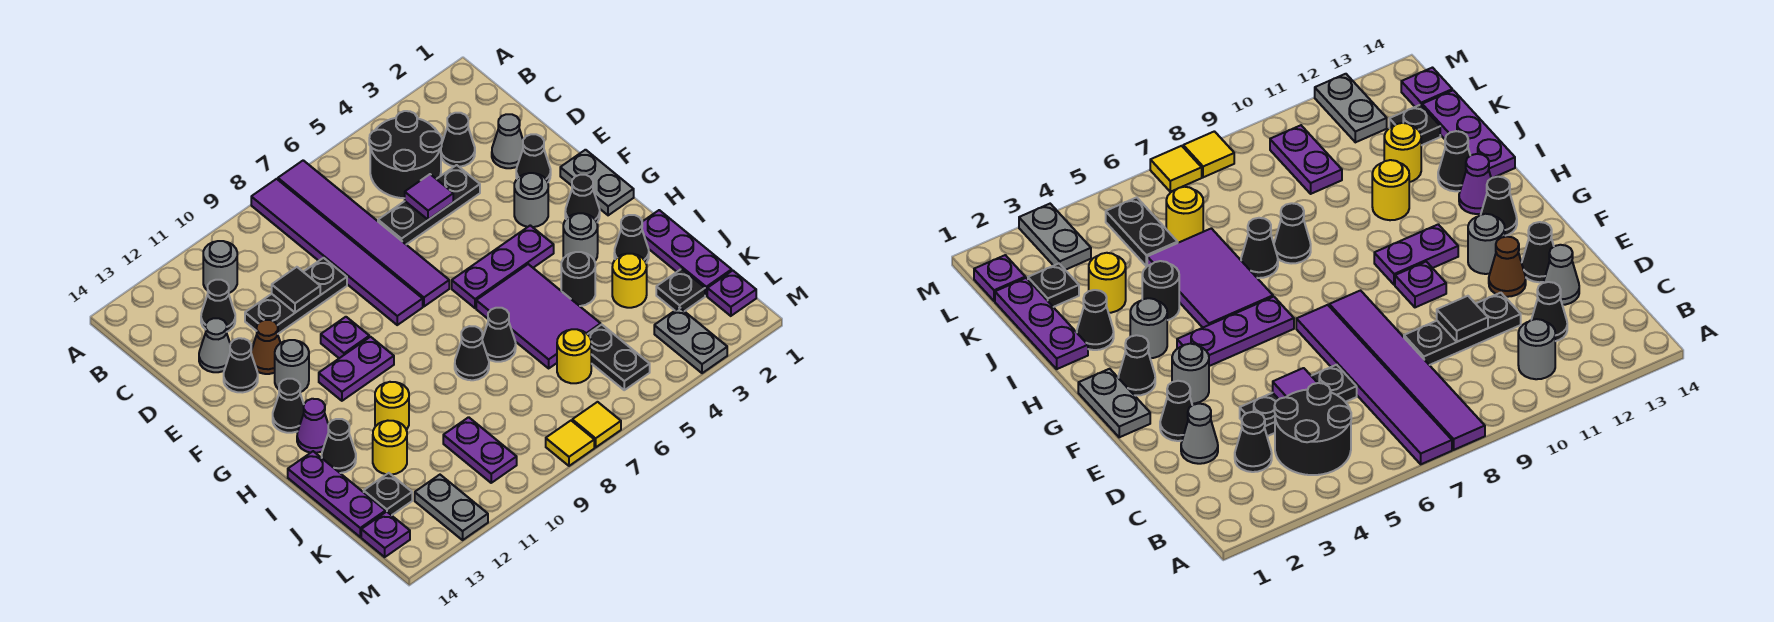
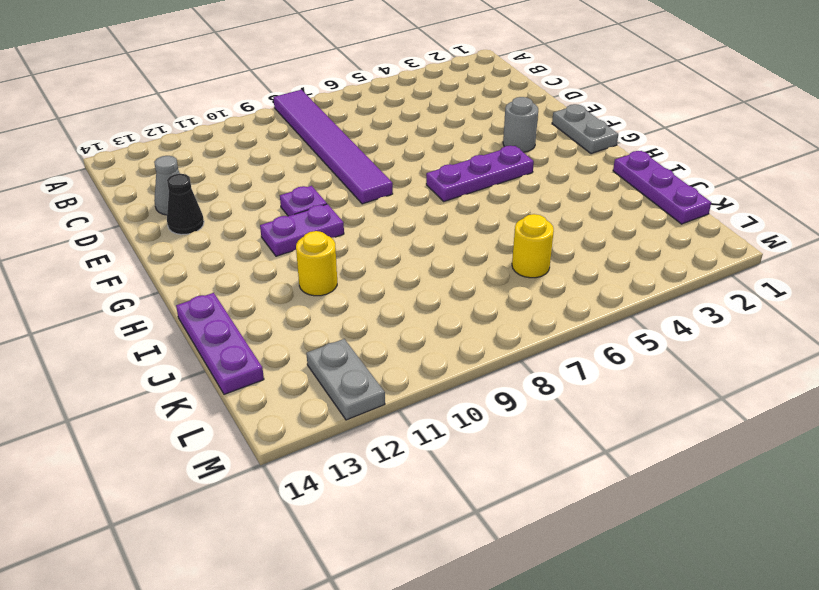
none -> purple 1x6 tile [278,160,449,306]
none -> black 2x2 round brick [369,111,442,198]
none -> grey 1x1 round brick [203,241,237,293]
none -> black 1x1 cone [441,113,475,167]

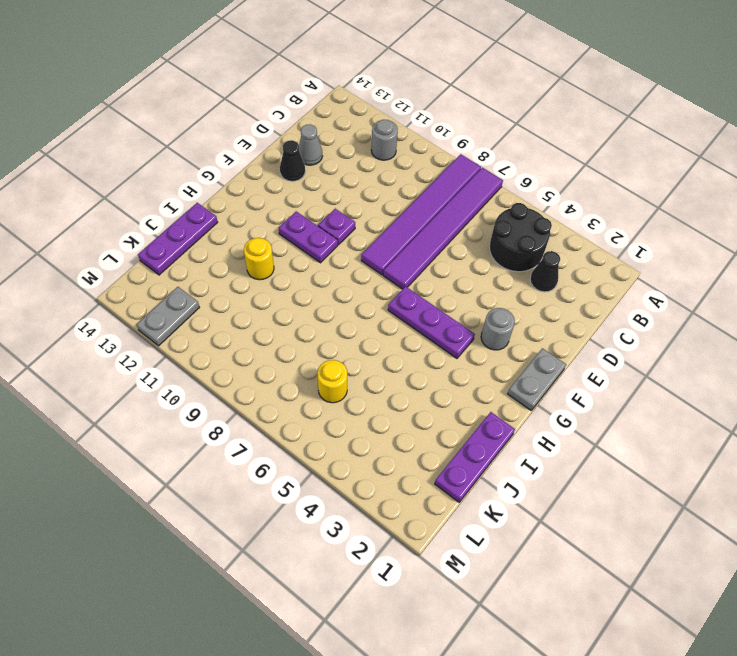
none -> black 1x1 cone [201,280,235,332]
none -> grey 1x1 cone [492,114,523,168]
none -> black 1x3 plate [378,165,480,244]
none -> black 1x3 plate [245,258,347,334]

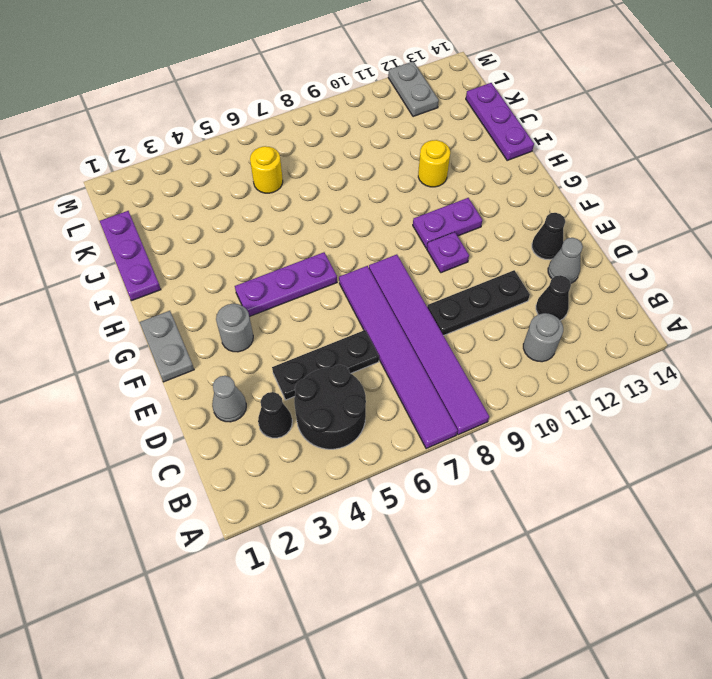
none -> black 1x1 cone [516,134,551,182]
none -> brown 1x1 cone [251,320,280,374]
none -> grey 1x1 round brick [275,340,309,392]
none -> black 1x1 cone [565,175,600,222]

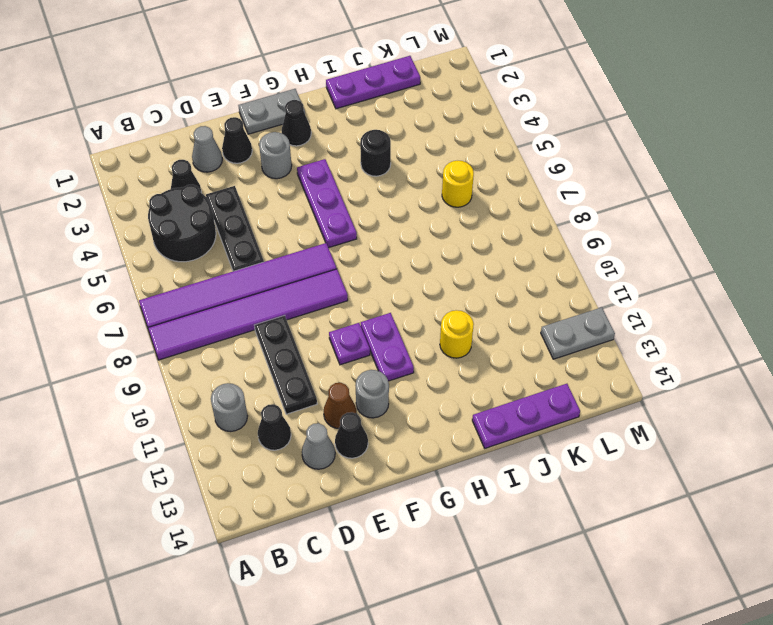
none -> black 1x1 cone [273,379,304,433]
none -> grey 1x1 round brick [563,213,598,261]
none -> purple 2x3 tile [476,264,601,368]
none -> purple 1x1 cone [297,399,328,453]

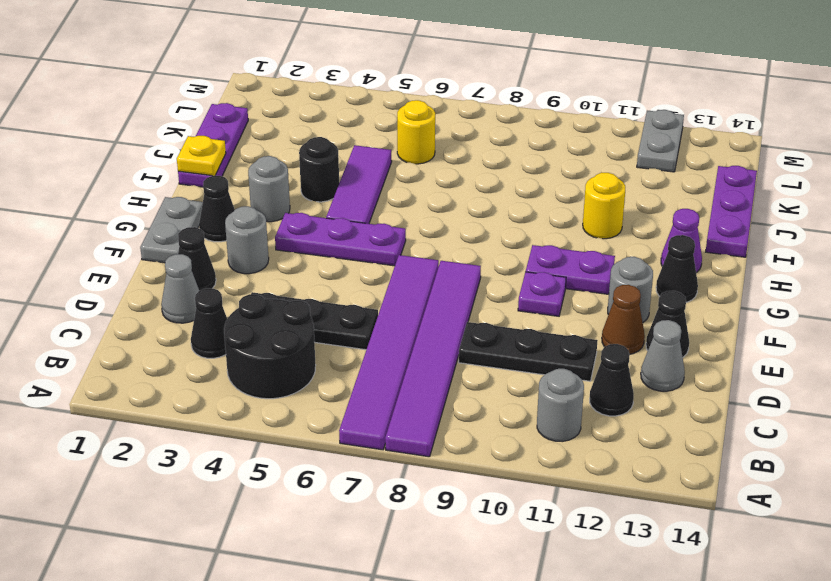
purple 1x3 tile [326,145,392,224] -> purple 2x3 tile [476,264,601,368]
yellow 1x1 plate [177,136,226,176] -> none
none -> black 1x1 cone [614,215,649,263]
none -> black 1x1 cone [482,308,516,362]
none -> black 1x1 cone [455,326,489,380]
none -> black 1x1 cone [322,419,356,473]

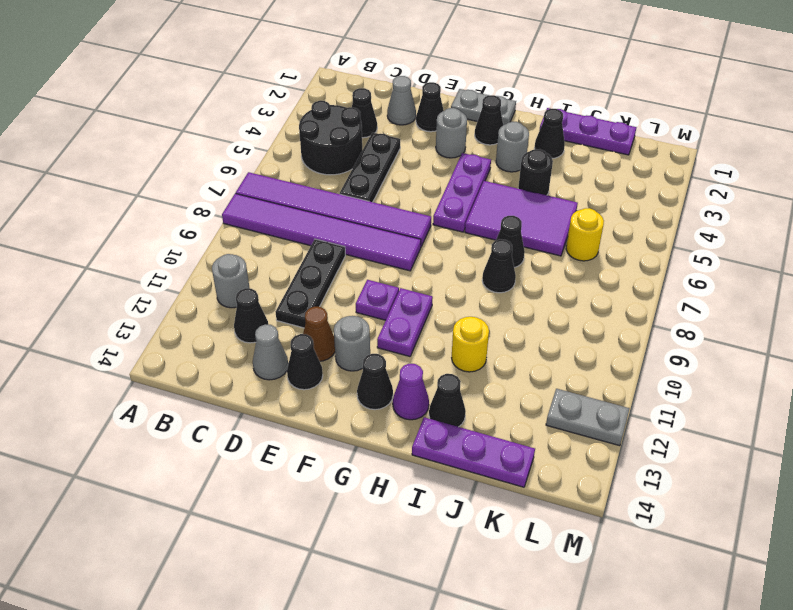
none -> yellow 1x1 round brick [612,254,647,308]
none -> yellow 1x1 round brick [373,421,407,475]
none -> black 1x1 plate [656,269,705,311]
none -> black 1x2 plate [588,325,650,390]

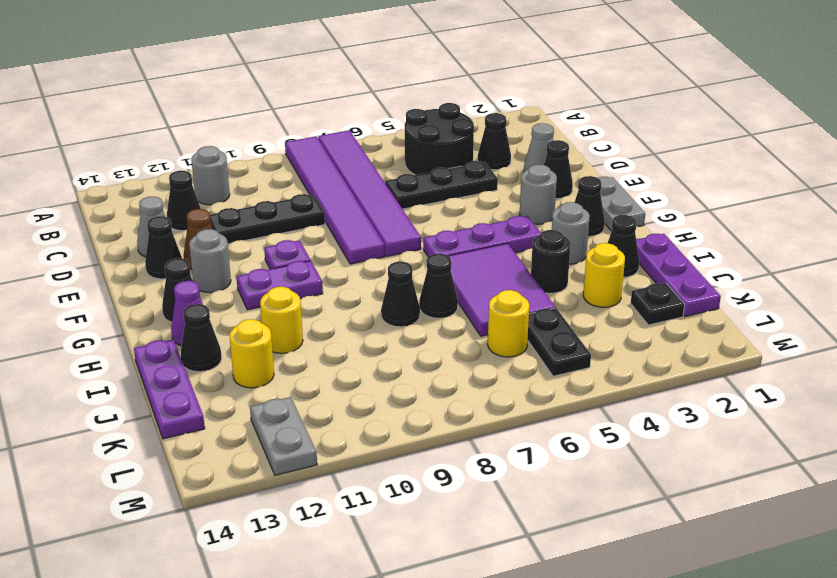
none -> purple 1x2 plate [443,417,517,483]
none -> black 1x1 plate [364,473,412,515]
none -> purple 1x1 plate [707,270,756,316]
none -> grey 1x2 plate [654,307,727,373]

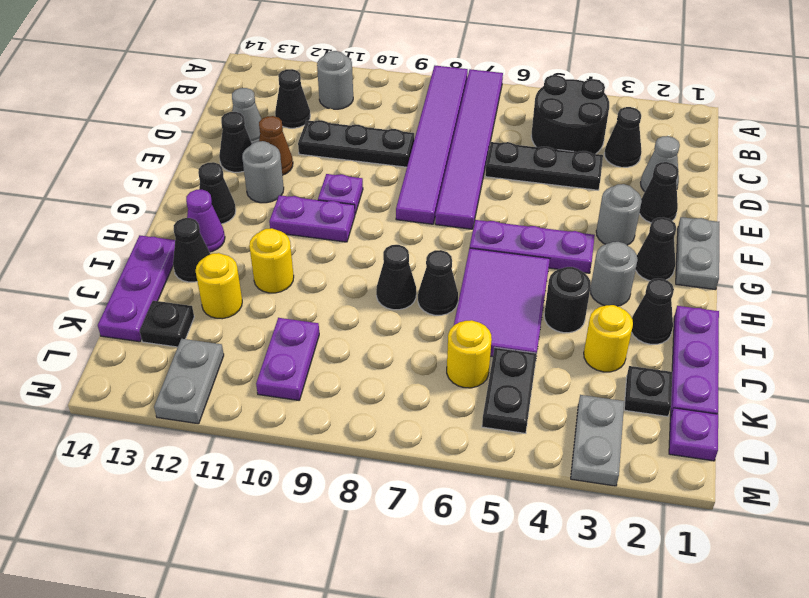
none -> purple 1x1 plate [361,512,410,557]
none -> yellow 1x1 tile [572,402,621,447]
none -> yellow 1x1 tile [546,421,594,466]
none -> purple 1x1 tile [405,174,453,220]

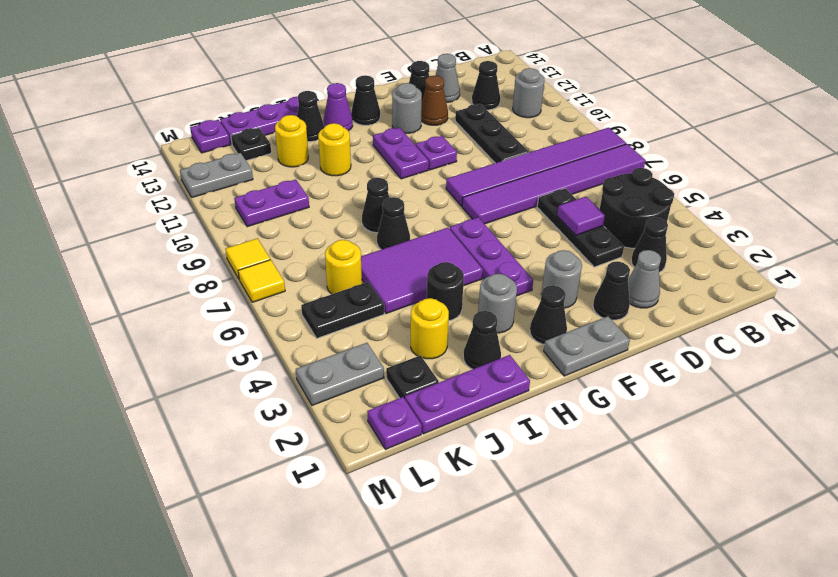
none -> black 1x1 tile [272,267,320,312]

